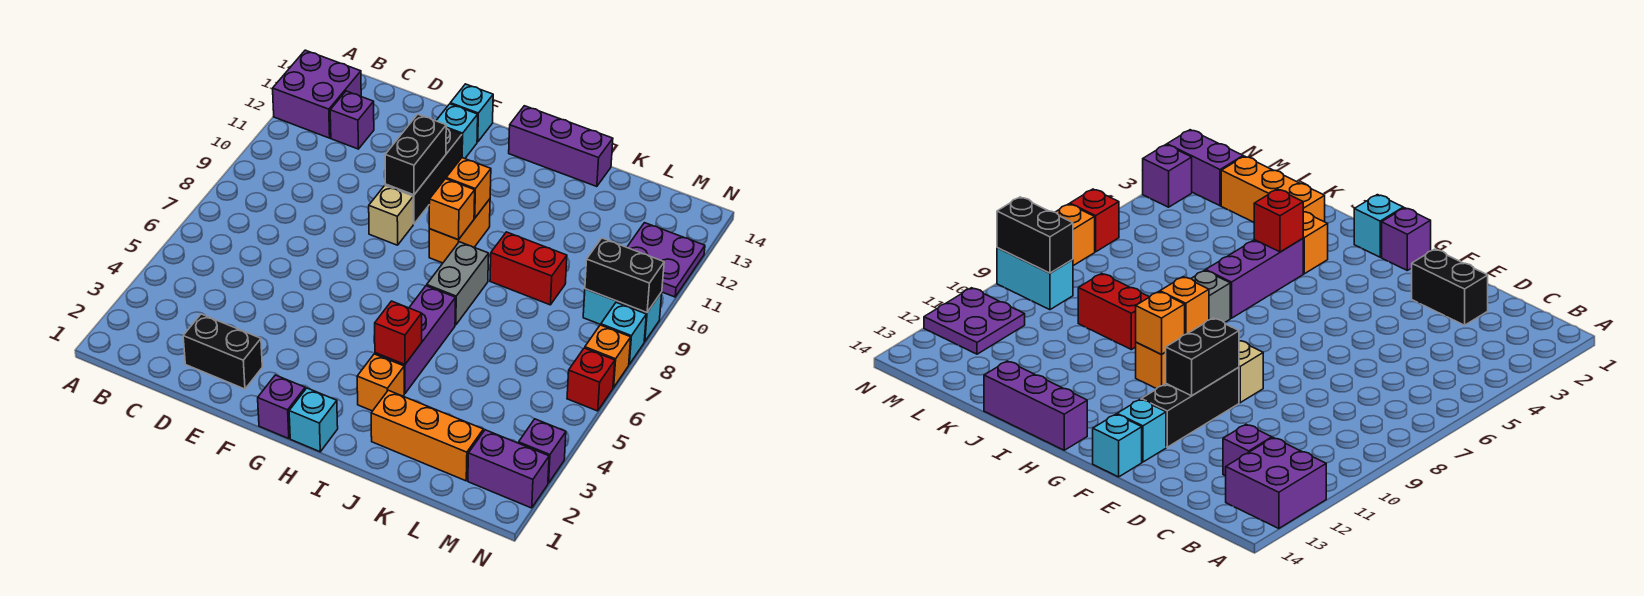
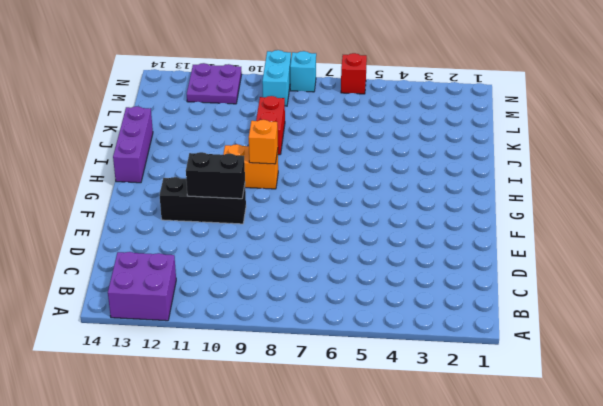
none -> purple 1x1 brick [330,91,374,149]
none -> black 1x2 brick [183,314,262,389]
none -> tan 1x1 brick [369,186,413,245]

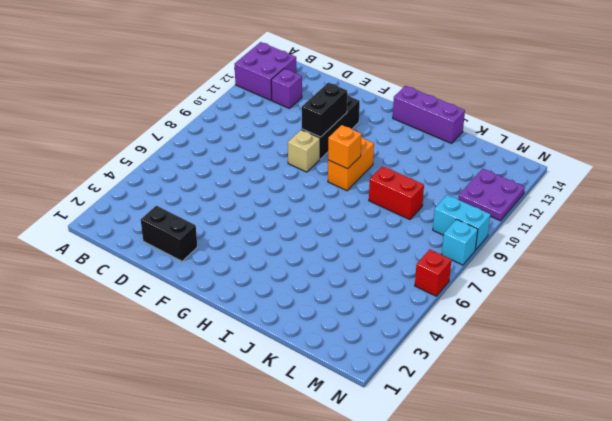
none -> cyan 1x1 brick [436,104,478,159]
none -> cyan 1x1 brick [450,84,493,142]
none -> purple 1x1 brick [258,375,305,439]

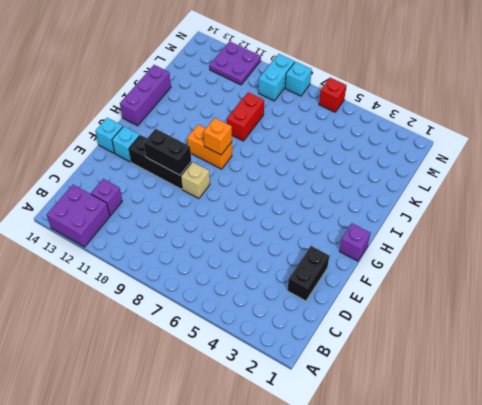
none -> cyan 1x1 brick [289,388,338,452]
none -> orange 1x1 brick [357,354,404,411]
none -> purple 1x3 brick [375,286,456,394]

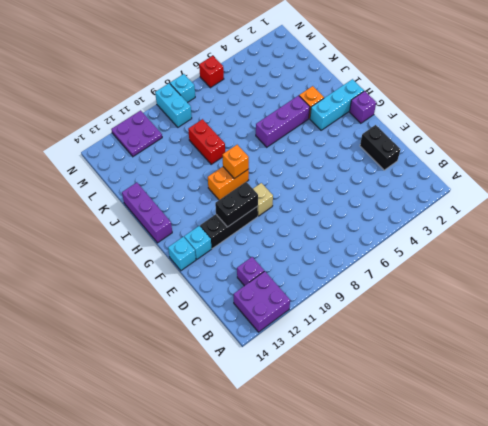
cyan 1x3 brick [310,79,364,130] -> cyan 1x1 brick [289,388,338,452]
none -> grey 1x2 brick [427,242,489,325]
none -> orange 1x3 brick [371,390,483,481]
none -> purple 1x2 brick [468,430,549,508]

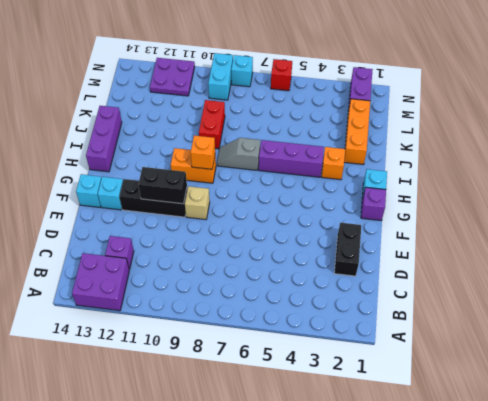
grey 1x2 slope [217,138,260,170] -> grey 1x2 brick [427,242,489,325]
none -> purple 1x1 brick [519,419,566,483]
none -> orange 1x1 brick [585,325,631,388]
none -> orange 1x1 brick [446,158,491,218]

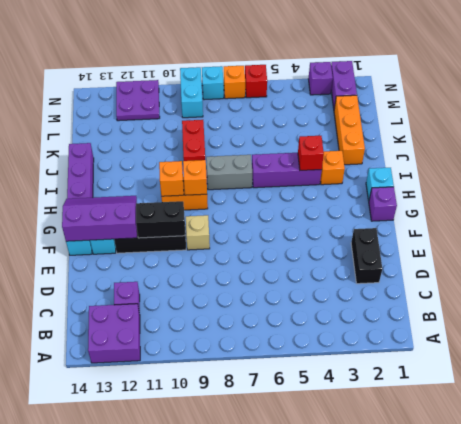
purple 2x3 slope [62,196,137,241] -> none
none -> black 1x2 brick [585,238,664,313]

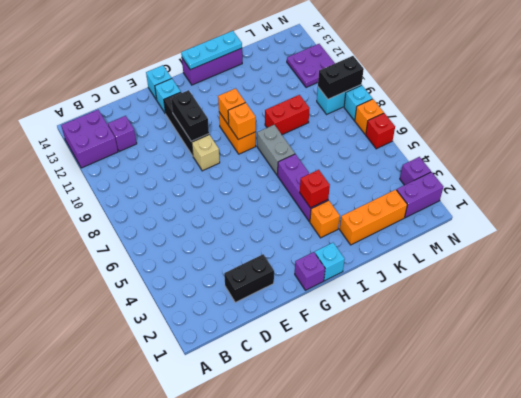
cyan 1x3 plate [181,31,242,70] -> none

